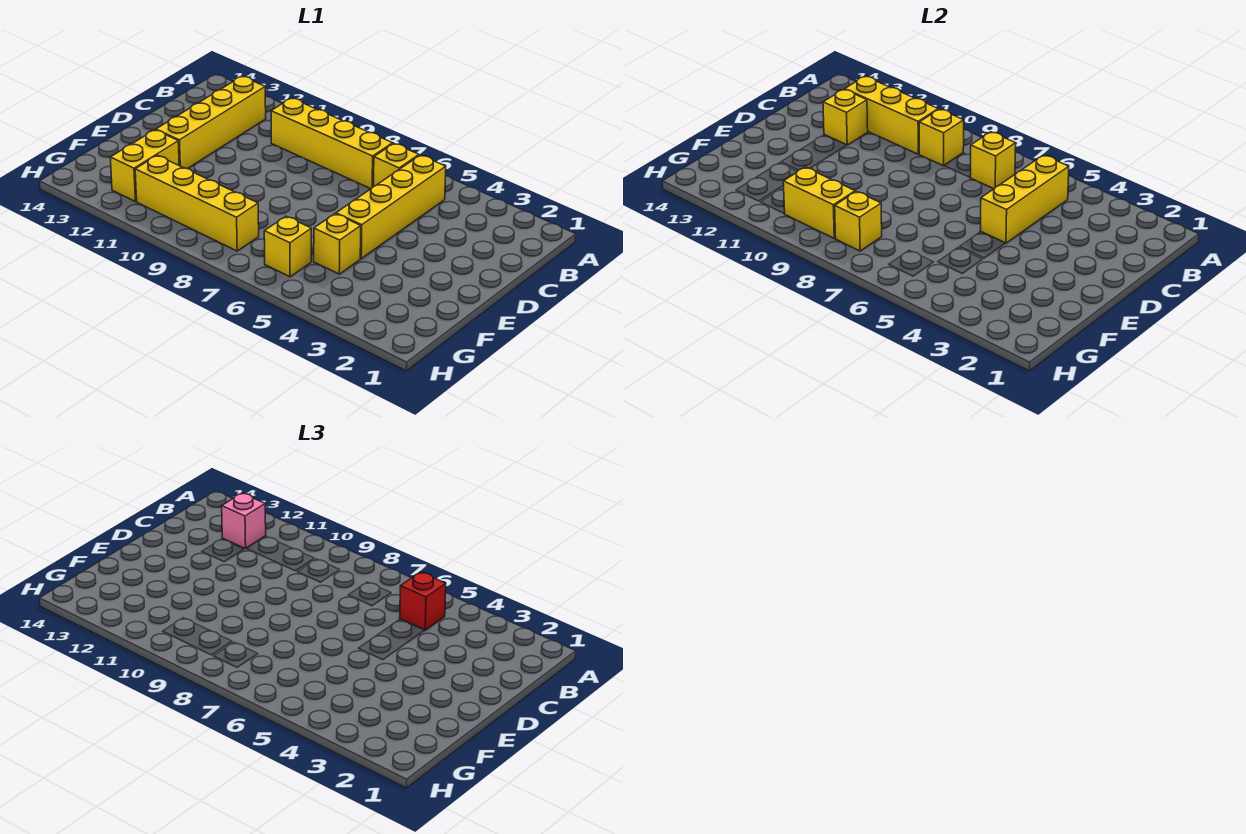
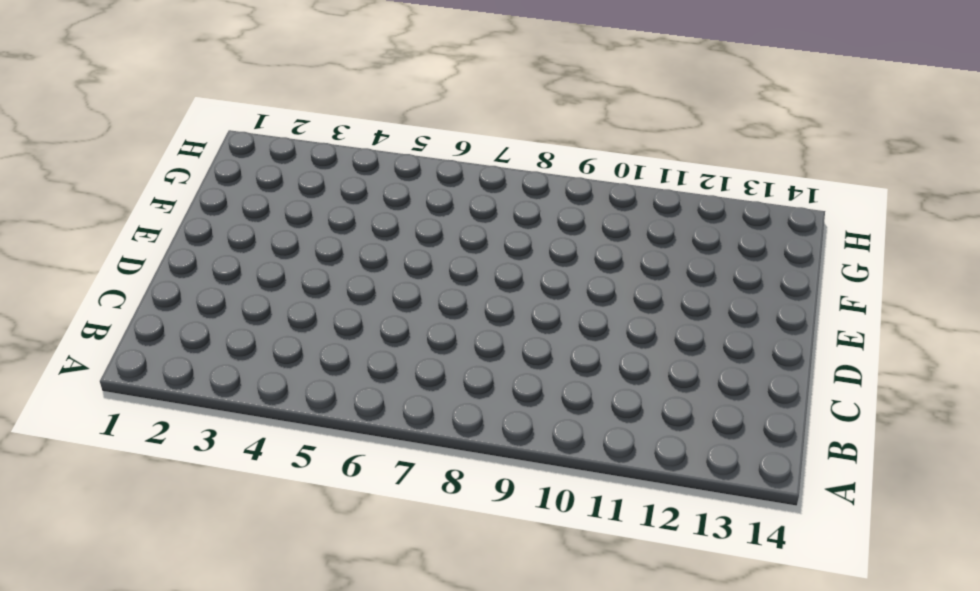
none -> yellow 1x4 brick [336,155,446,258]
none -> yellow 1x1 brick [374,144,419,186]
none -> yellow 1x4 brick [271,98,393,189]

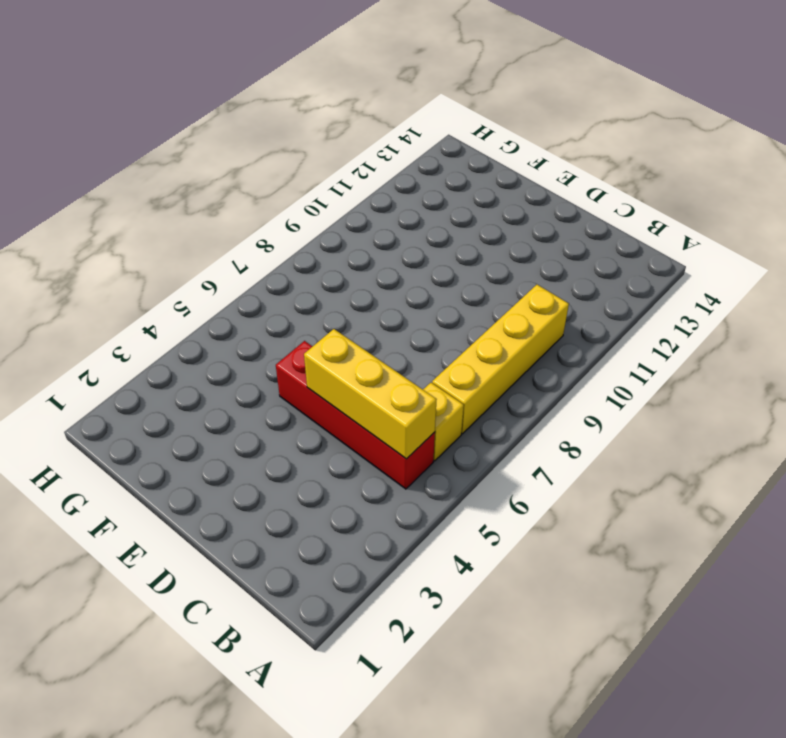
red 1x4 brick [276,341,435,489] -> yellow 1x4 brick [336,155,446,258]
none -> yellow 1x4 brick [156,76,266,169]
none -> yellow 1x1 brick [314,214,361,274]
none -> yellow 1x2 brick [110,130,179,202]

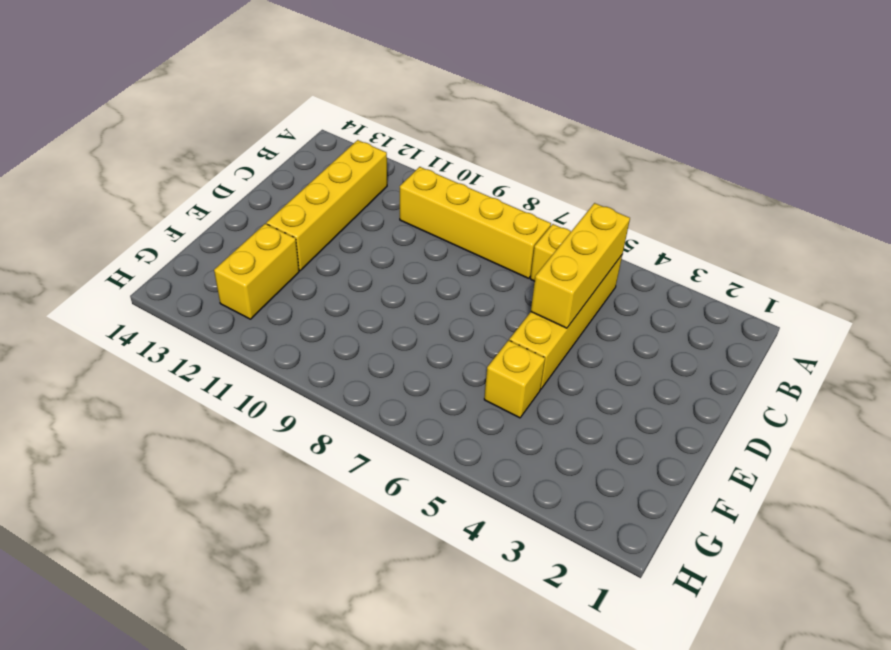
none -> yellow 1x1 brick [264,216,311,277]
none -> yellow 1x4 brick [135,156,259,251]
none -> yellow 1x1 brick [970,132,1016,189]

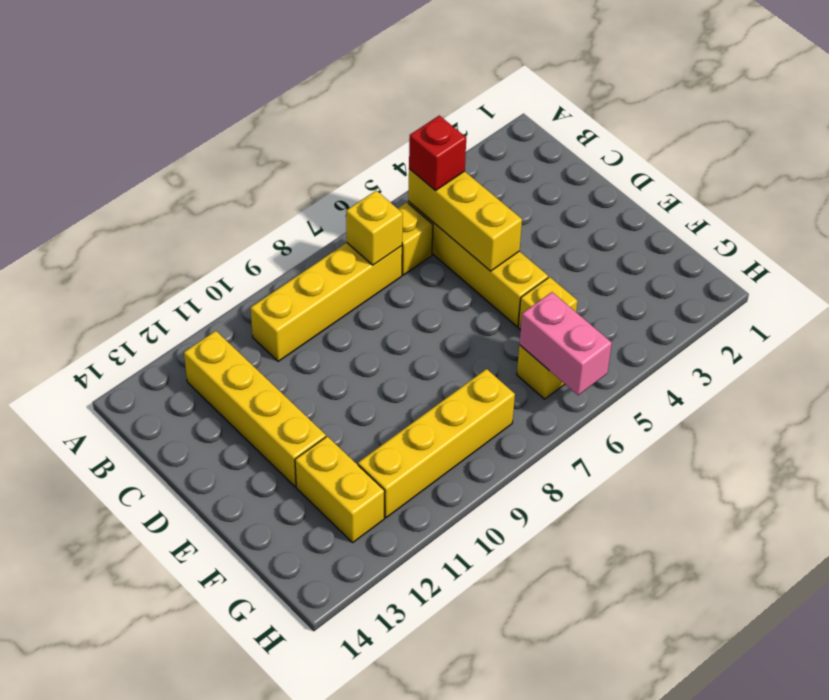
pink 1x2 brick [519,292,612,395] -> none
none -> yellow 1x1 brick [919,109,964,166]
none -> yellow 1x3 brick [845,76,938,154]
none -> yellow 1x1 brick [823,89,868,145]

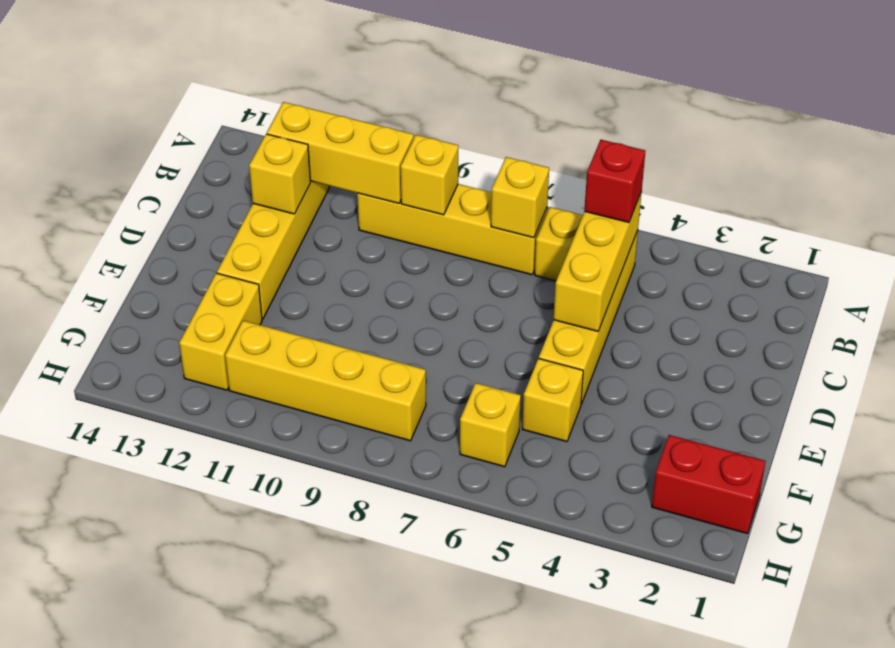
red 1x2 brick [652,435,766,534] -> none
none -> yellow 1x1 brick [835,191,882,251]
none -> yellow 1x2 brick [783,167,855,238]
none -> pink 1x1 brick [222,493,266,549]

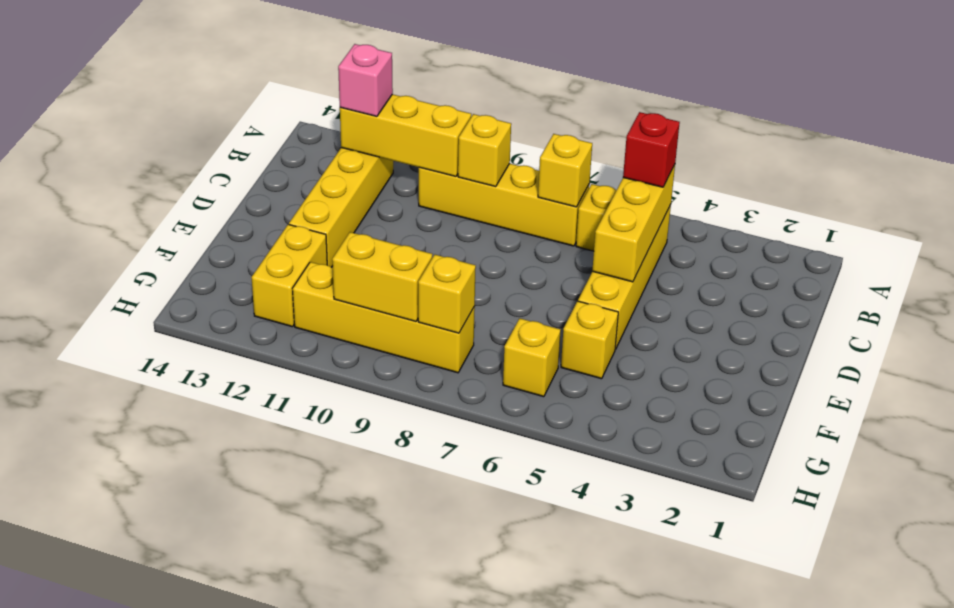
none -> yellow 1x1 brick [823,89,868,145]

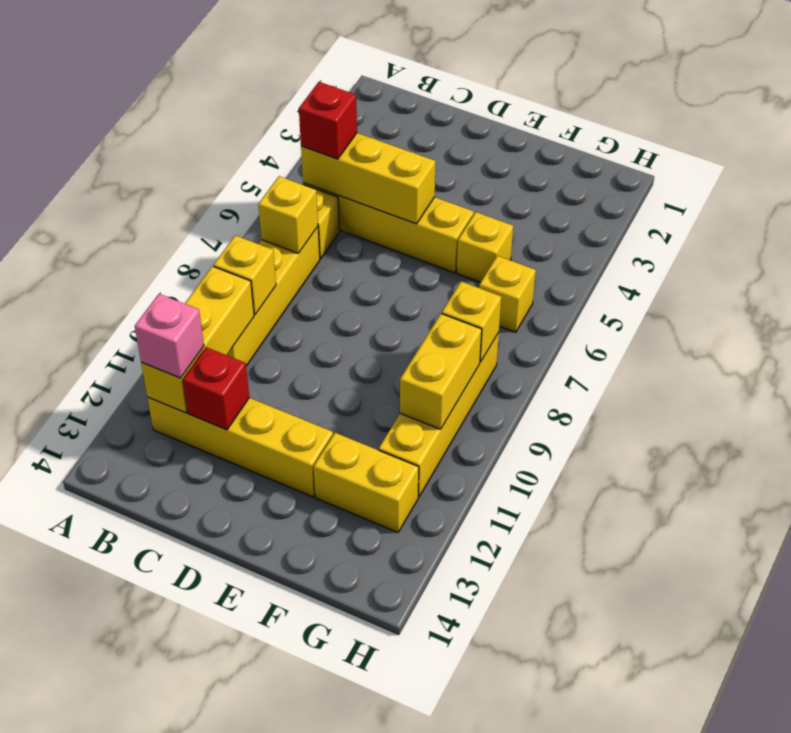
red 1x1 brick [183,347,249,430] -> yellow 1x1 brick [823,89,868,145]

